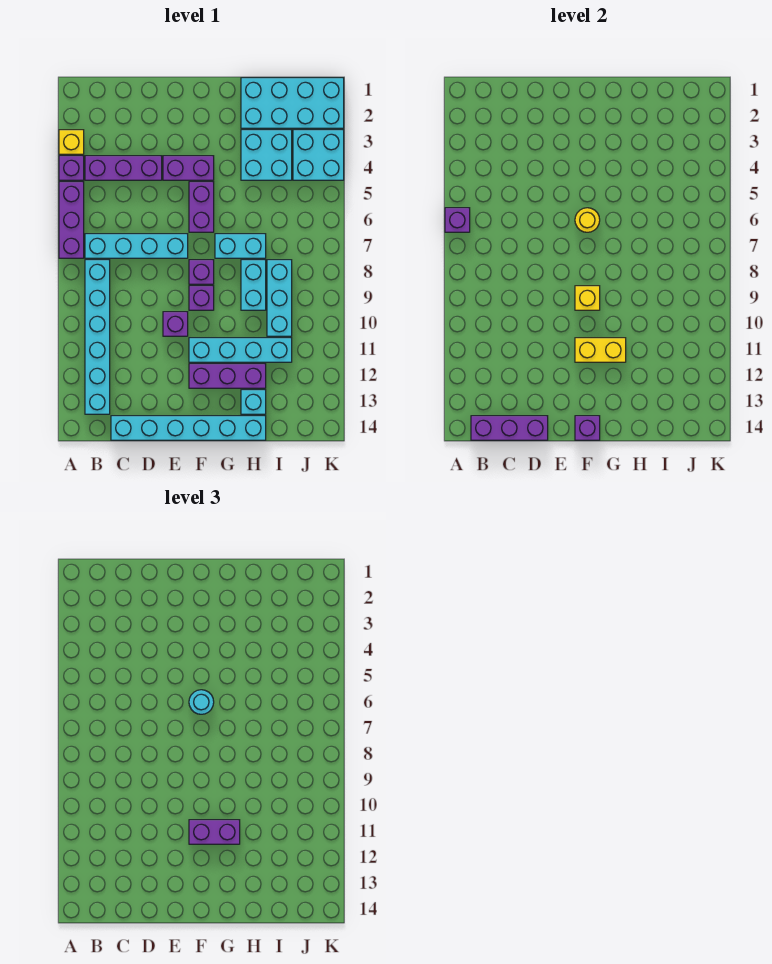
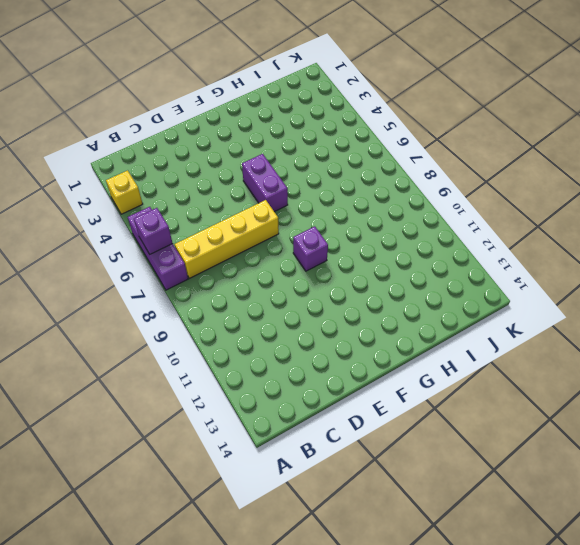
yellow 1x4 brick [175,200,279,278] -> cyan 1x4 brick [85,234,188,258]
none -> purple 1x1 brick [59,156,84,180]
none -> purple 1x3 brick [85,156,162,180]
none -> cyan 1x6 brick [85,260,110,414]

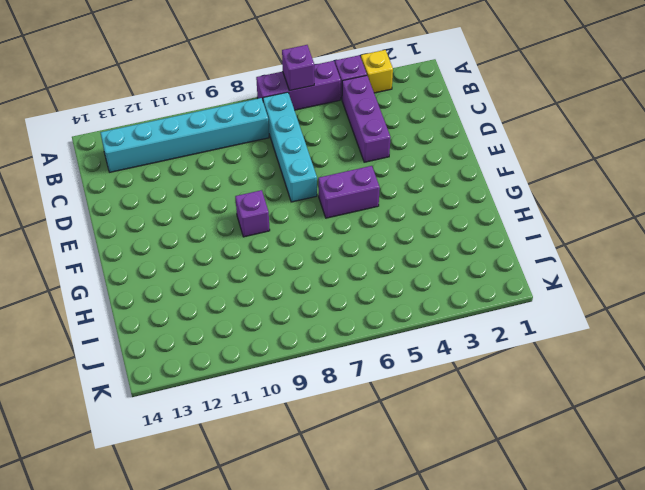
none -> cyan 1x6 brick [111,416,266,440]
none -> purple 1x2 brick [163,156,214,180]
none -> purple 1x1 brick [163,312,188,336]

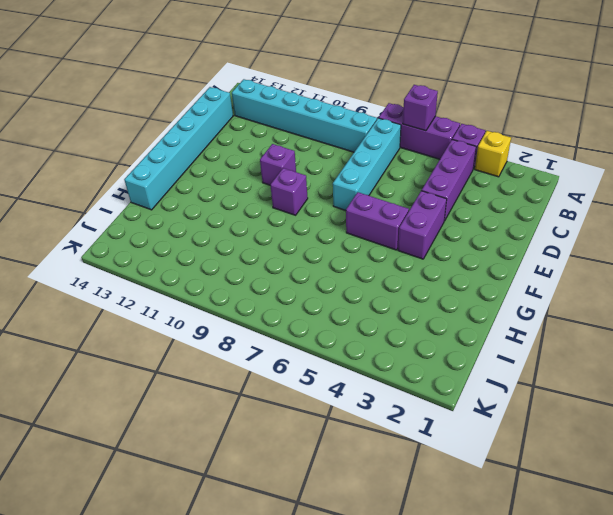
none -> purple 1x1 brick [189,260,214,284]
none -> cyan 1x4 brick [189,338,292,362]
none -> purple 1x3 brick [189,364,266,388]

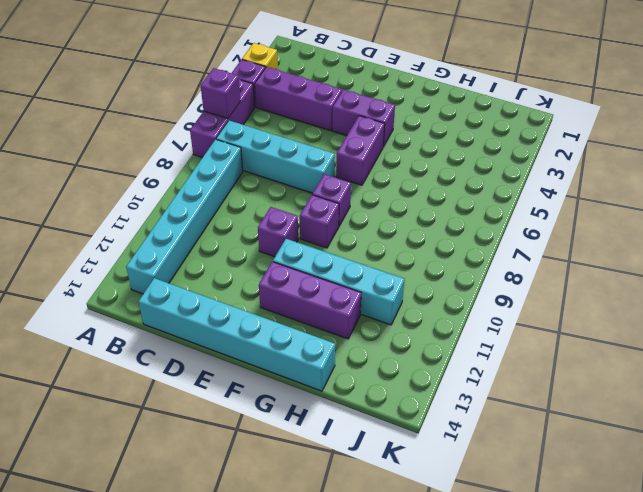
none -> cyan 1x2 brick [215,234,266,258]
none -> cyan 2x4 brick [241,78,344,128]
none -> cyan 2x2 brick [241,130,292,180]

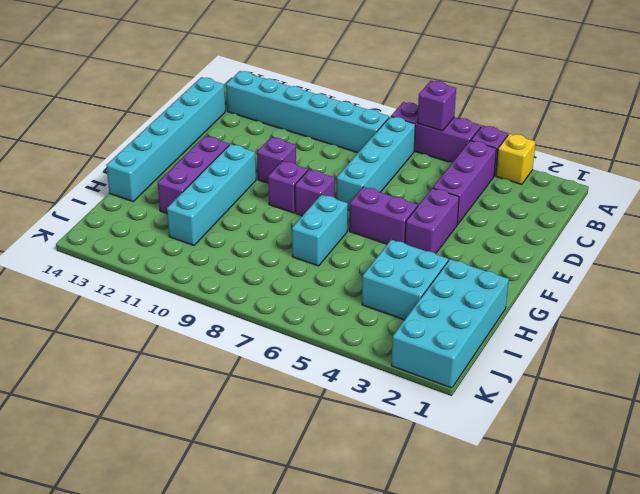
none -> cyan 1x2 brick [241,260,266,310]
none -> cyan 1x1 brick [241,390,266,414]
none -> cyan 1x3 brick [267,260,292,336]

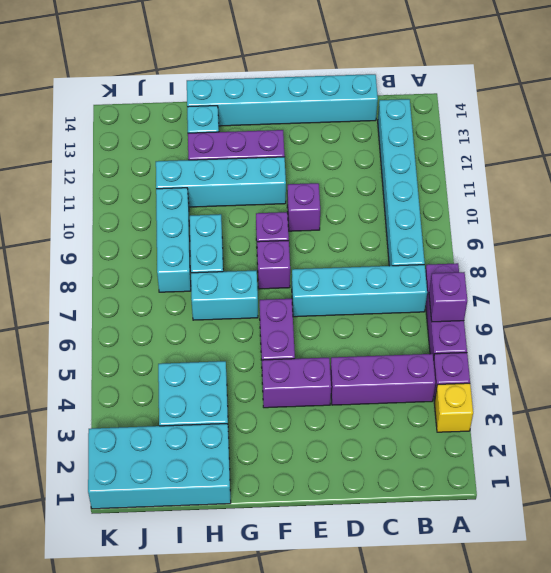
none -> cyan 2x2 brick [293,130,344,180]
none -> purple 1x3 brick [471,416,548,440]
none -> yellow 1x1 round brick [575,208,600,232]

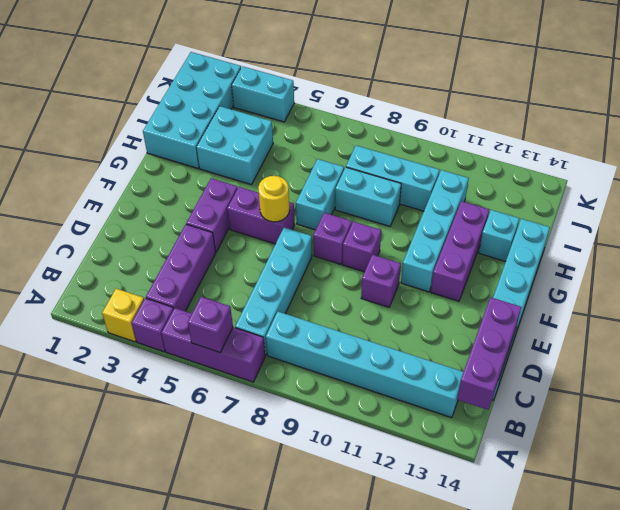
cyan 1x2 brick [232,66,294,122] -> cyan 2x2 brick [293,130,344,180]
none -> yellow 1x1 brick [575,286,600,310]
none -> yellow 1x2 brick [575,338,626,362]
none -> purple 1x1 brick [575,416,600,440]

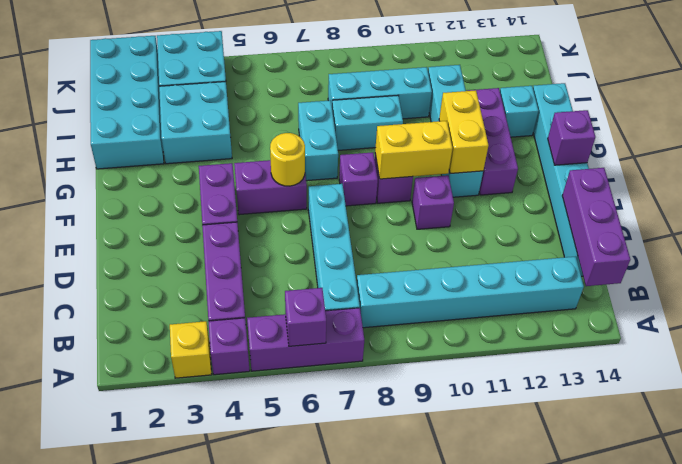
yellow 1x2 brick [375,121,453,179] -> yellow 1x1 brick [575,286,600,310]
none -> cyan 1x1 round brick [189,690,214,714]
none -> purple 1x2 brick [189,820,240,844]

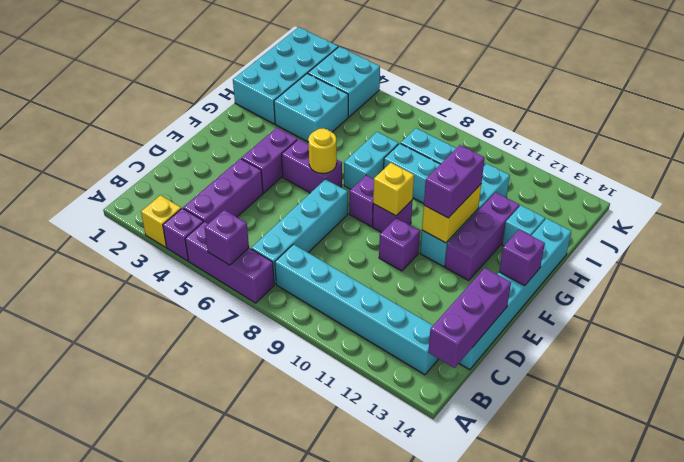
none -> cyan 1x1 round brick [189,690,214,714]

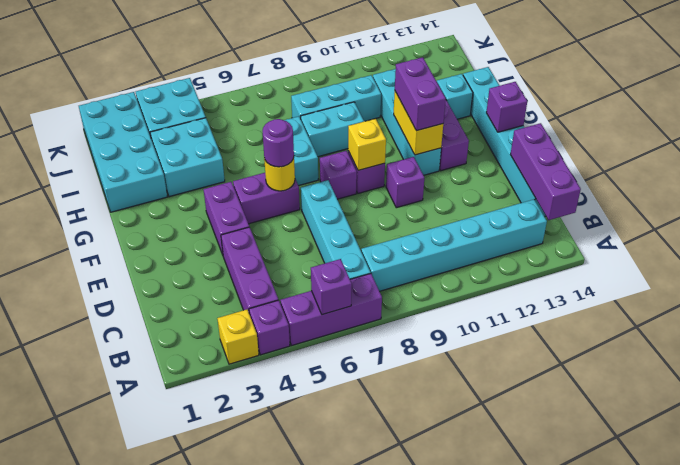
purple 1x1 round brick [262,119,294,167] -> cyan 1x1 round brick [189,690,214,714]

